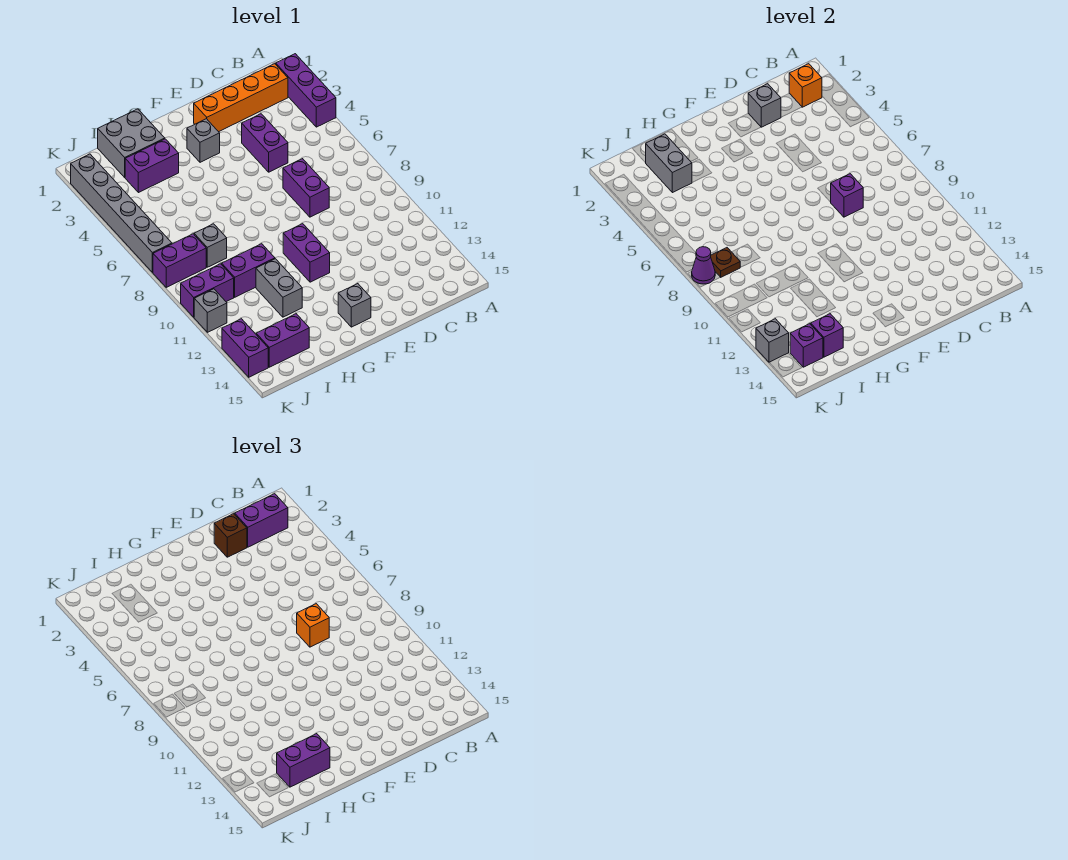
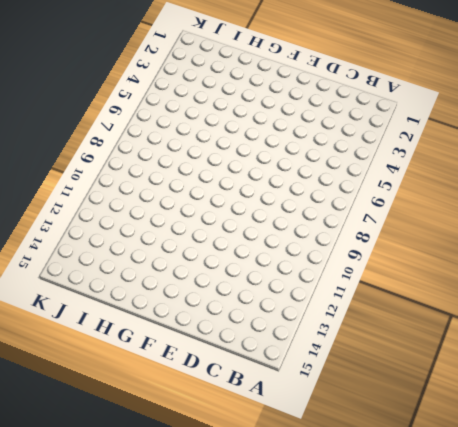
none -> purple 1x3 brick [276,54,336,127]
none -> orange 1x4 brick [194,64,288,132]
none -> purple 1x2 brick [242,114,288,172]
none -> purple 1x2 brick [283,159,329,217]

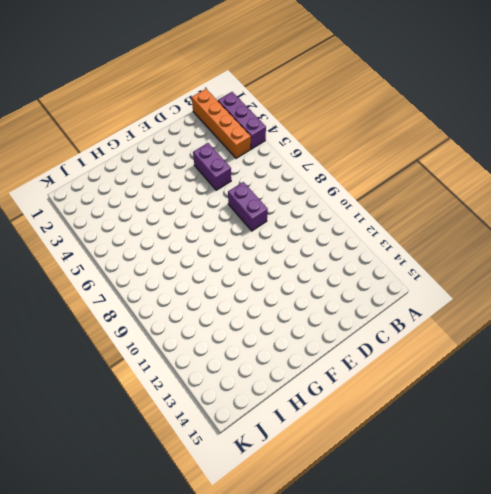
orange 1x4 brick [192,89,251,158] -> orange 1x4 brick turned to [194,64,288,132]
none -> grey 1x1 brick [187,119,220,162]
none -> purple 1x2 brick [283,224,330,282]
none -> grey 1x1 brick [338,284,371,327]
none -> grey 2x2 brick [98,109,165,177]

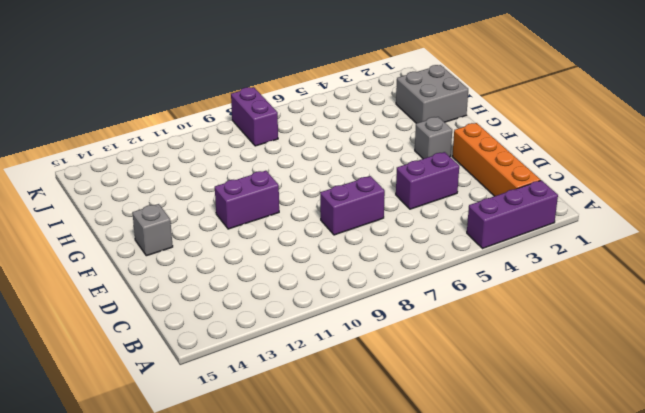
none -> purple 1x2 brick [125,139,179,193]
none -> purple 1x2 brick [222,244,275,297]
none -> grey 1x2 brick [256,259,302,317]
none -> grey 1x1 brick [194,224,227,267]

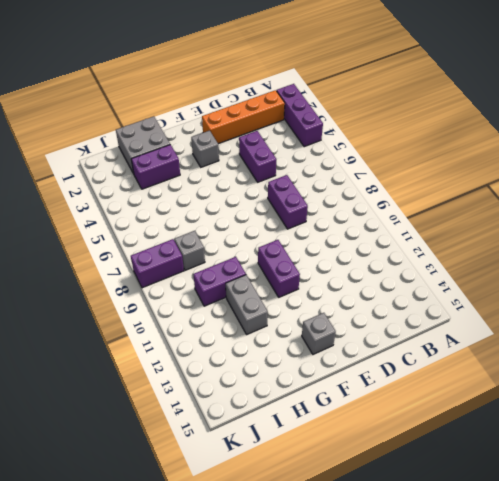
none -> purple 1x2 brick [256,314,309,367]
none -> purple 1x2 brick [181,264,234,317]
none -> grey 1x6 brick [71,154,172,273]
none -> grey 1x1 brick [194,289,227,332]

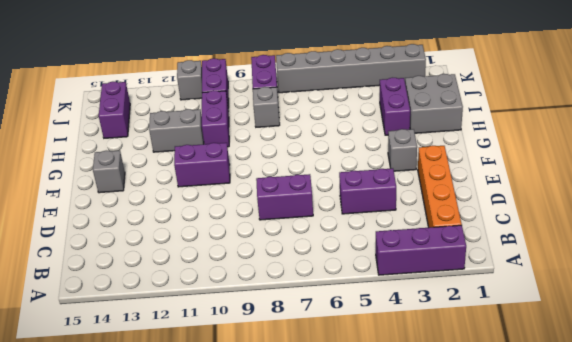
none -> purple 1x2 brick [222,319,268,377]
none -> orange 1x1 brick [789,64,822,107]
none -> grey 1x1 brick [748,84,781,127]
none -> purple 1x1 brick [831,174,863,217]

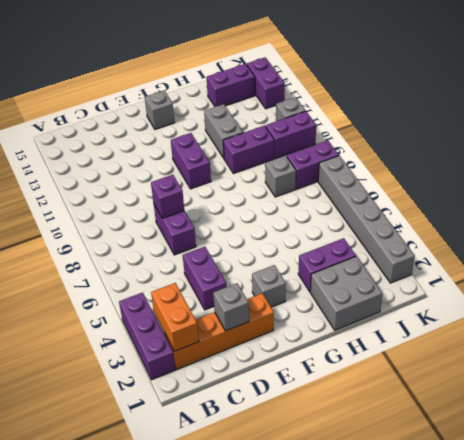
orange 1x2 brick [151,283,199,351] -> orange 1x1 brick [789,64,822,107]
none -> grey 1x2 brick [646,134,692,193]
none -> purple 1x1 brick [811,314,843,357]
none -> brown 1x1 plate [711,248,740,277]
none -> purple 1x1 brick [790,324,823,367]

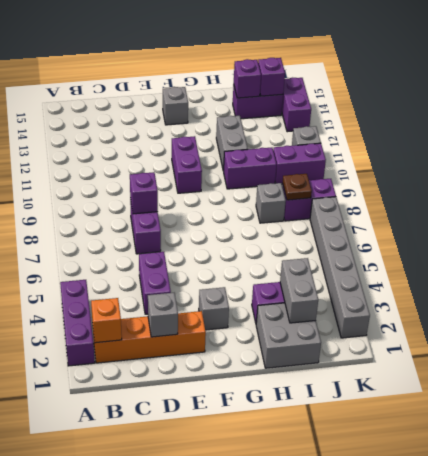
none -> purple 1x1 cone [692,247,715,284]
none -> grey 1x1 brick [756,319,789,362]
none -> purple 1x2 brick [235,494,288,547]
none -> brown 1x1 brick [214,514,247,557]

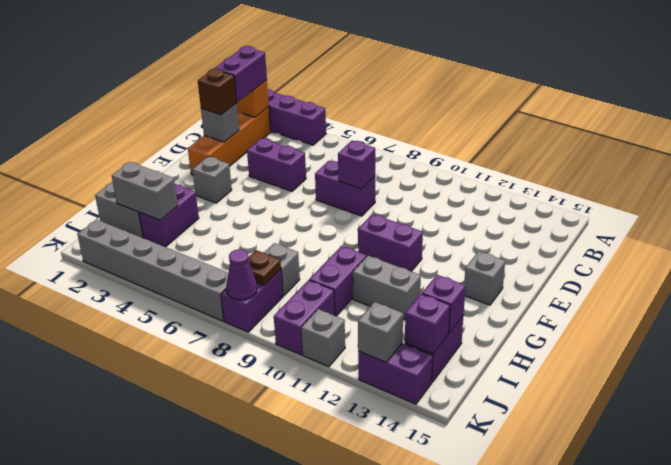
none -> orange 1x1 brick [297,604,329,647]
none -> purple 1x2 brick [277,734,330,787]

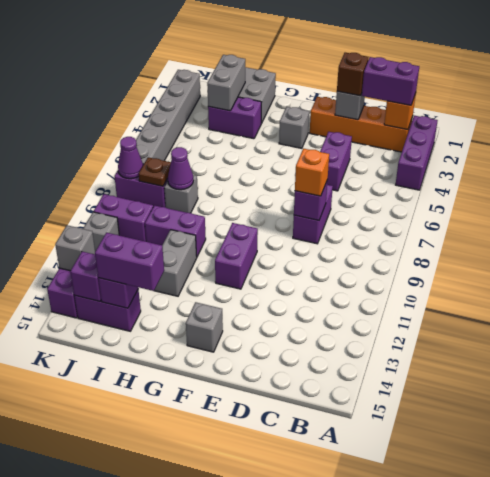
purple 1x1 cone [168,147,194,190] -> none

